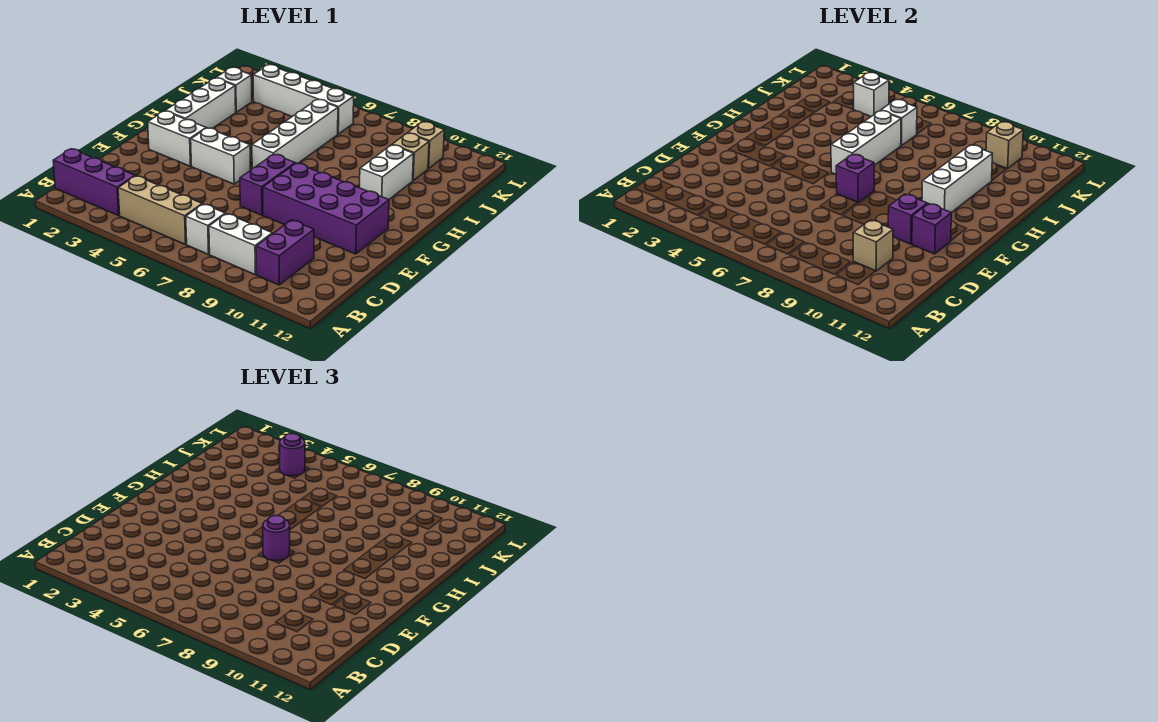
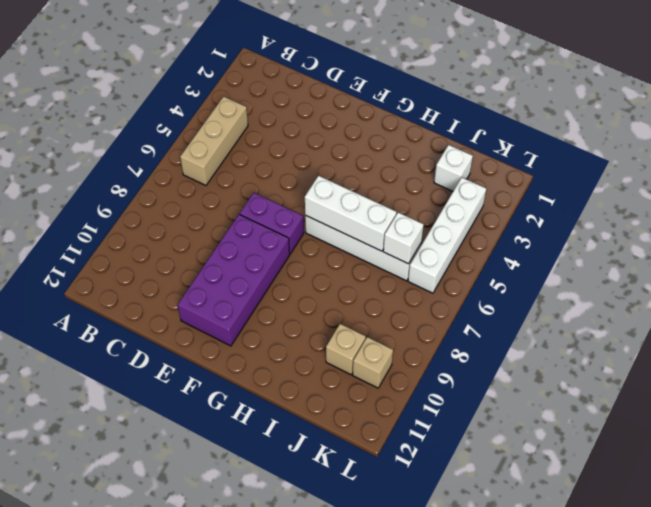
none -> purple 1x3 brick [53,149,135,216]
none -> white 1x1 brick [186,204,225,254]
none -> white 1x2 brick [209,214,272,275]

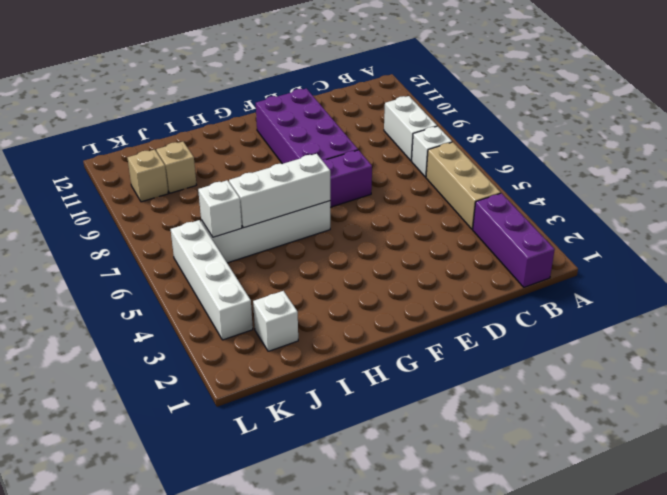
none -> purple 1x2 brick [256,220,314,285]
none -> white 1x2 brick [148,111,206,166]
none -> white 1x2 brick [191,128,250,184]

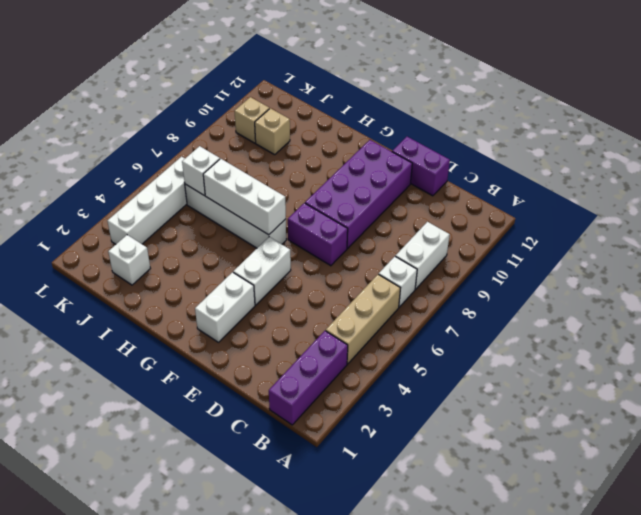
purple 1x2 brick [392,137,450,196] -> purple 1x2 brick moved to [256,220,314,285]
none -> white 1x3 brick [166,78,236,129]
none -> white 1x2 brick [360,145,413,199]
none -> tan 1x1 brick [853,220,893,271]

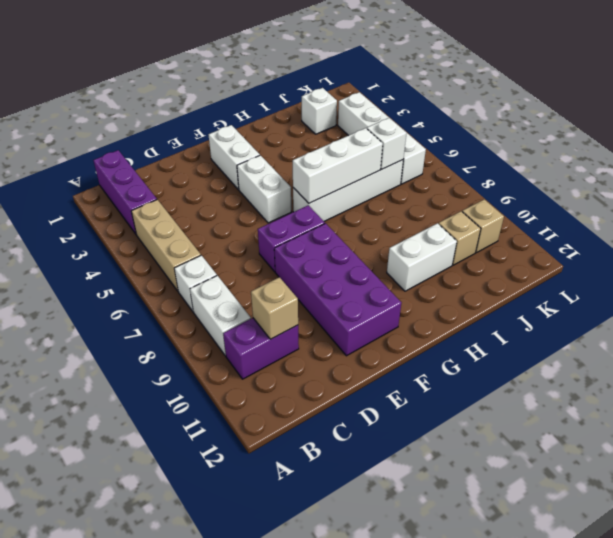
none -> white 1x3 brick [166,78,236,129]
none -> purple 1x1 brick [888,194,927,244]
none -> purple 1x1 brick [912,204,951,254]

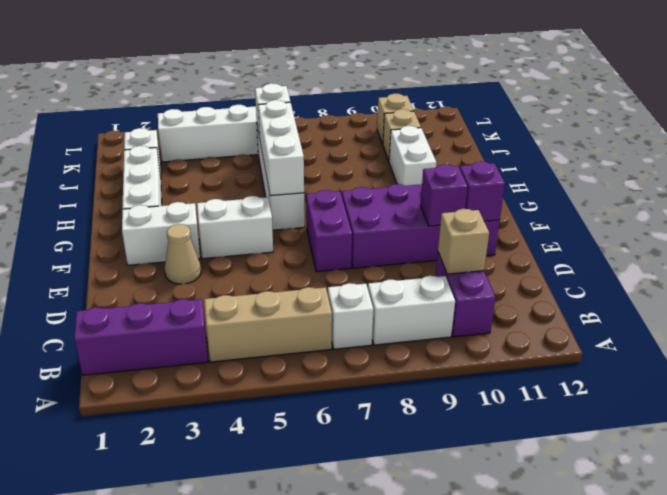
tan 1x1 cone [165,224,201,284] -> none
none -> purple 1x1 brick [836,154,874,202]
none -> white 1x3 brick [922,145,992,213]
none -> white 1x1 brick [853,73,889,116]

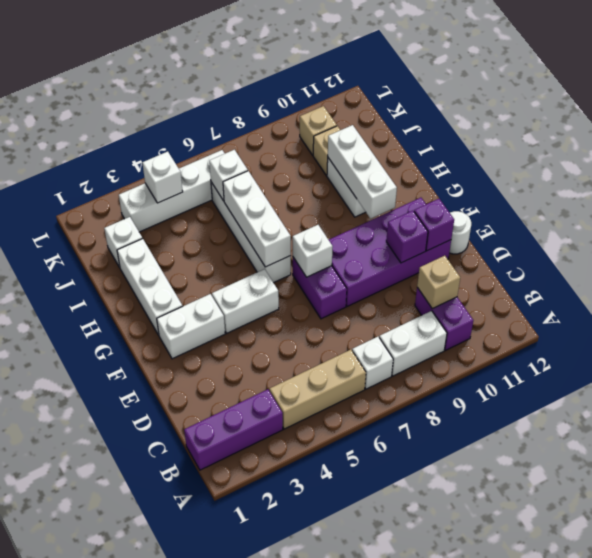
white 1x1 round brick [449,211,471,254] -> none
white 1x1 brick [293,225,333,277] -> purple 1x1 brick [836,154,874,202]
none -> tan 1x1 brick [986,122,1023,169]
none -> purple 1x1 round brick [263,516,290,560]
none -> purple 1x1 round brick [280,434,305,476]

